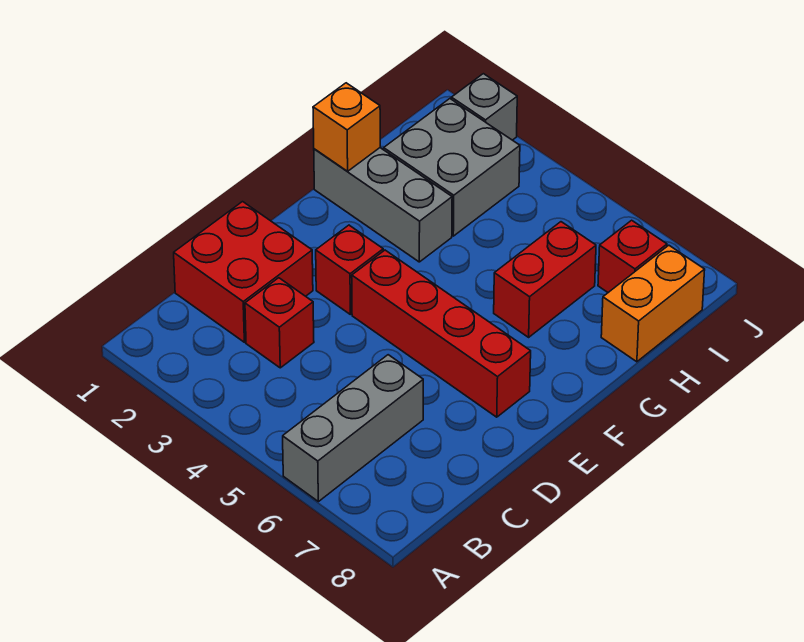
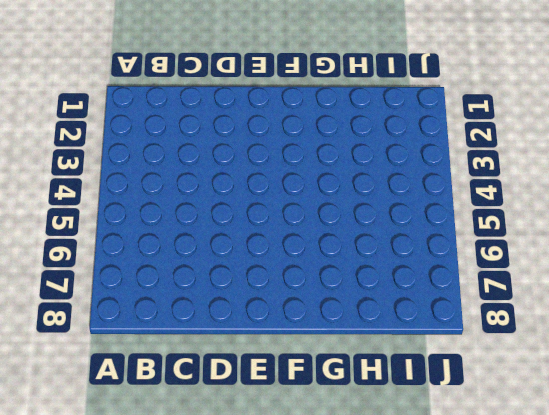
none -> grey 1x3 brick [283,355,423,502]
none -> red 2x2 brick [174,202,313,342]
none -> red 1x1 brick [245,278,314,368]

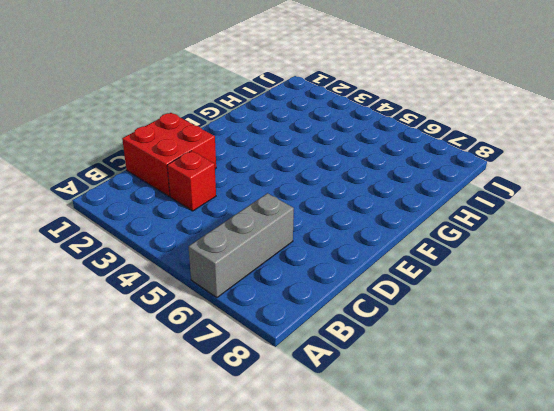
none -> red 1x1 brick [316,225,383,314]
none -> red 1x4 brick [352,250,531,417]
none -> grey 1x3 brick [314,148,452,262]

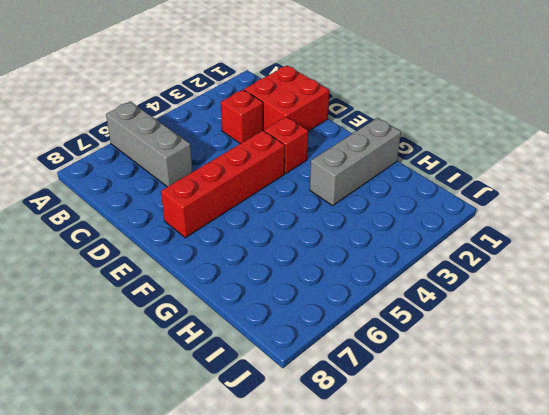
none -> red 1x2 brick [494,222,596,337]
none -> grey 2x2 brick [384,99,520,236]
none -> orange 1x2 brick [601,245,705,362]

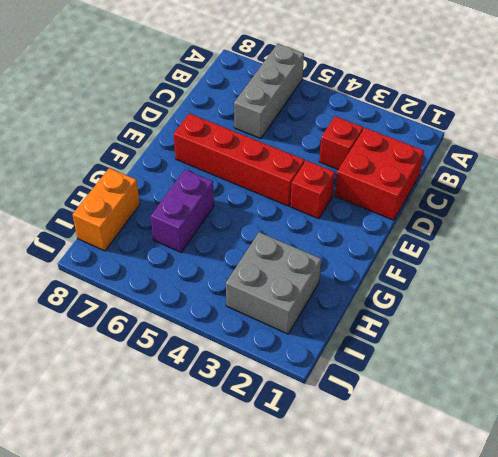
purple 1x2 brick [151,170,214,252] -> red 1x2 brick [494,222,596,337]
none -> grey 1x3 brick [314,148,452,262]
none -> red 1x1 brick [598,220,667,292]
none -> grey 1x1 brick [451,74,517,140]

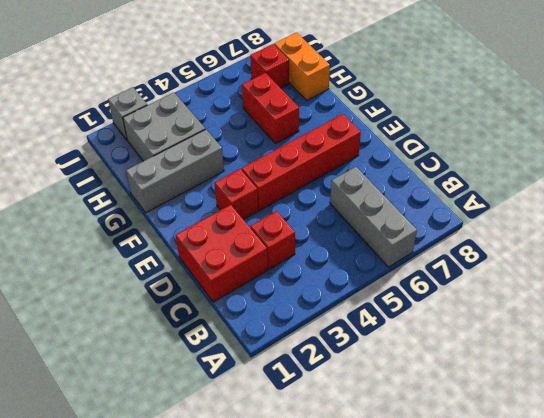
none -> orange 1x1 brick [313,83,380,171]

